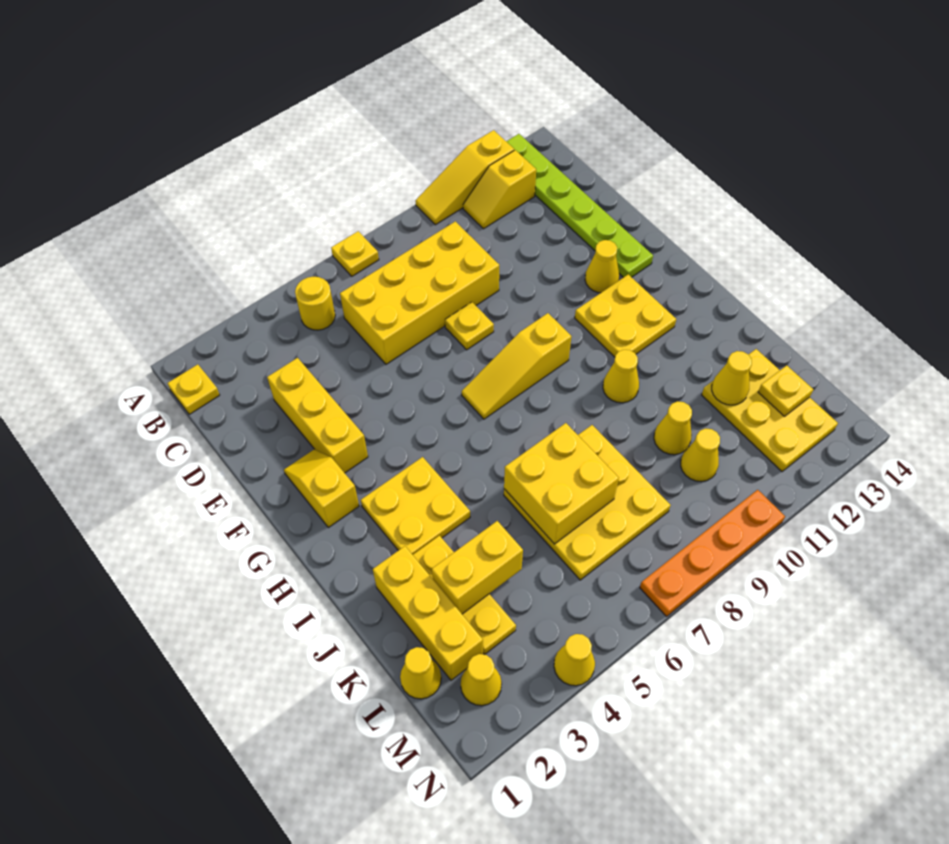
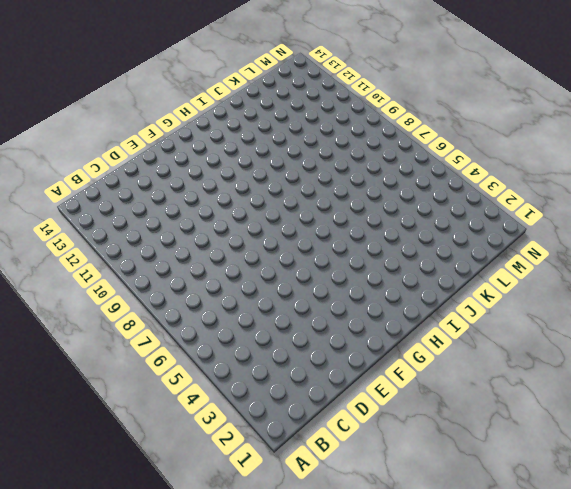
none -> yellow 1x1 plate [331,231,379,276]
none -> yellow 1x3 slope [416,130,514,225]
none -> lime 1x6 plate [506,134,653,277]

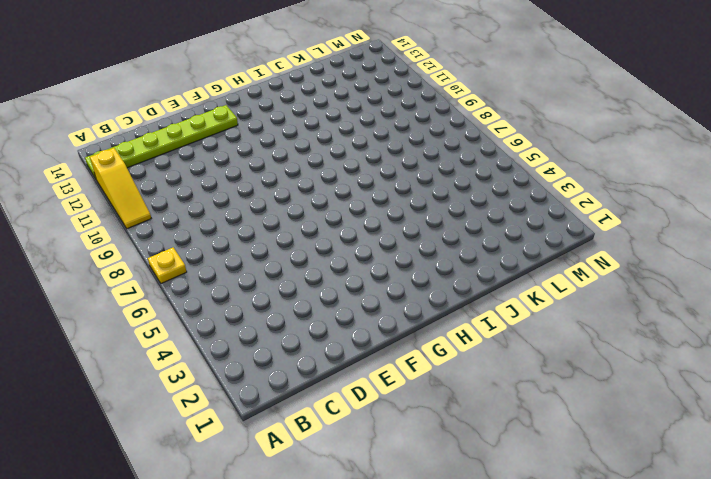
none -> yellow 1x1 plate [167,364,220,414]
none -> yellow 1x1 round brick [295,277,335,330]
none -> yellow 1x2 slope [463,150,536,229]

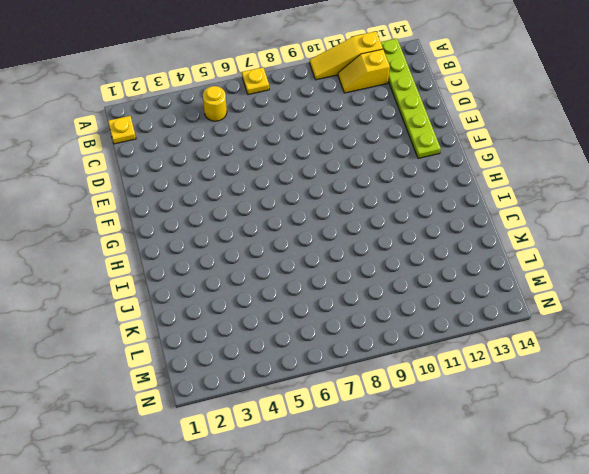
none -> yellow 2x4 brick [340,221,499,364]
none -> yellow 1x3 brick [267,358,368,473]
none -> yellow 1x1 plate [445,302,494,350]

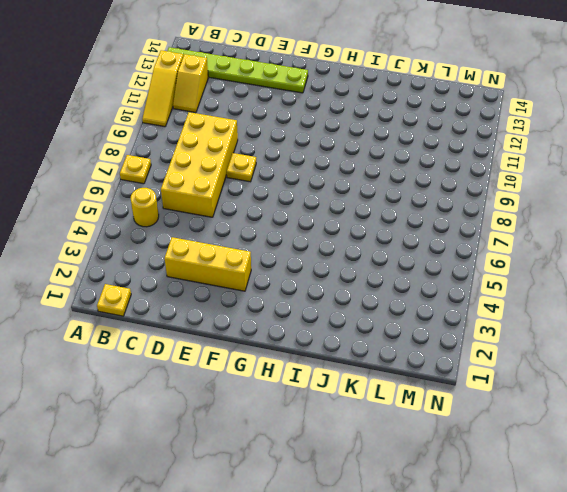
none -> yellow 1x2 slope [284,449,359,528]
none -> yellow 1x1 cone [585,240,619,293]
none -> yellow 1x3 slope [462,313,572,419]

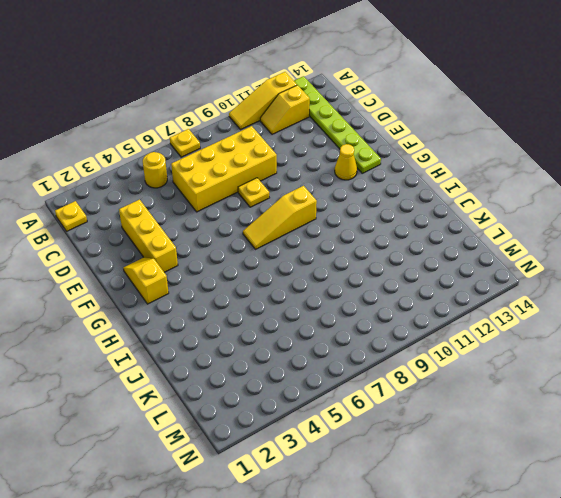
none -> yellow 2x2 plate [575,274,676,357]
none -> yellow 2x2 plate [361,457,470,555]
none -> yellow 1x1 cone [603,350,639,403]

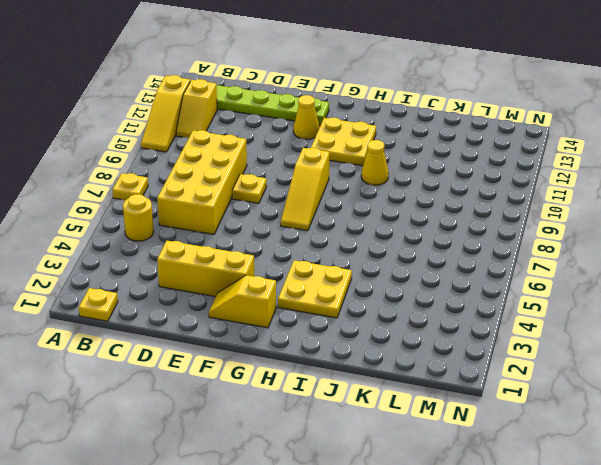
none -> yellow 1x3 brick [373,546,483,680]
none -> yellow 1x3 plate [413,536,516,655]
none -> yellow 3x3 plate [504,425,670,580]

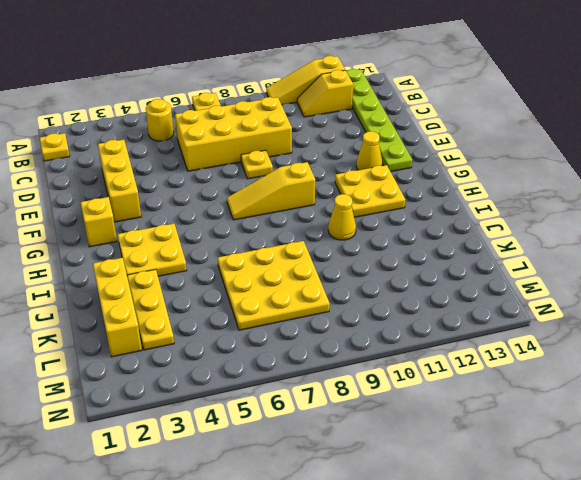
none -> yellow 1x1 cone [654,401,692,455]
none -> yellow 2x3 plate [702,349,838,471]
none -> yellow 1x1 cone [400,647,441,699]

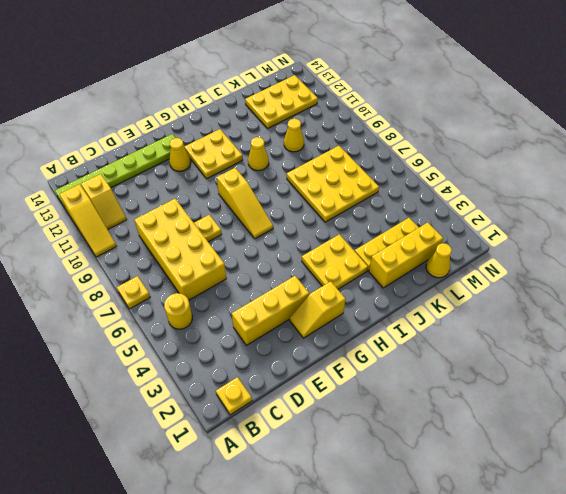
none -> yellow 1x1 cone [681,428,720,482]
none -> yellow 1x1 cone [461,654,502,706]
none -> yellow 1x1 cone [554,634,595,686]

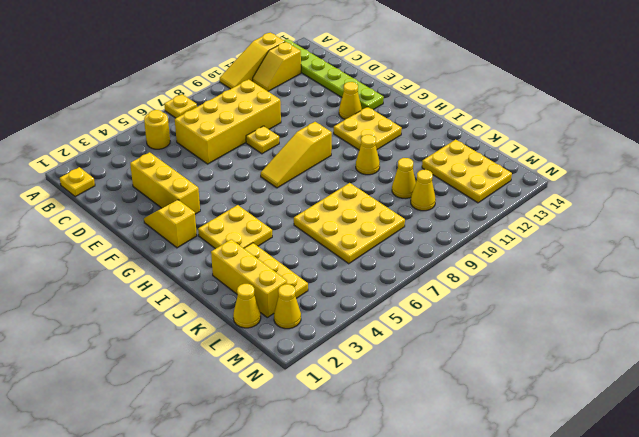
none -> yellow 1x1 cone [554,634,595,686]
none -> orange 1x4 plate [640,490,785,617]
none -> yellow 2x2 brick [504,423,619,544]

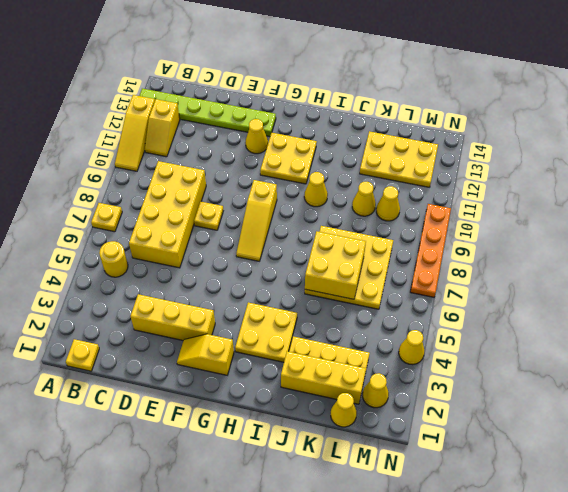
none -> yellow 1x2 brick [432,521,523,614]
none -> yellow 1x1 cone [712,351,752,405]
none -> yellow 1x1 plate [758,365,813,416]

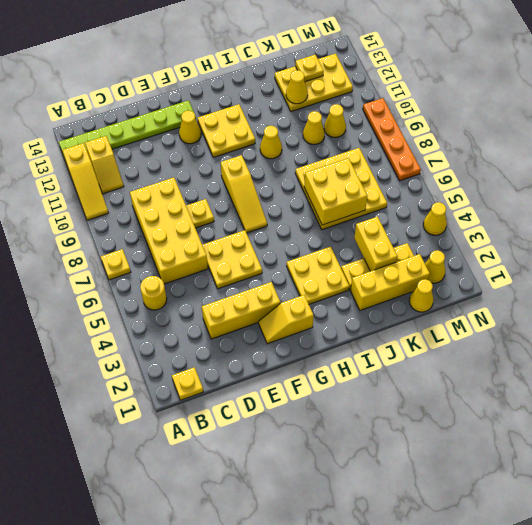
yellow 2x2 plate [202,230,262,289] -> none

